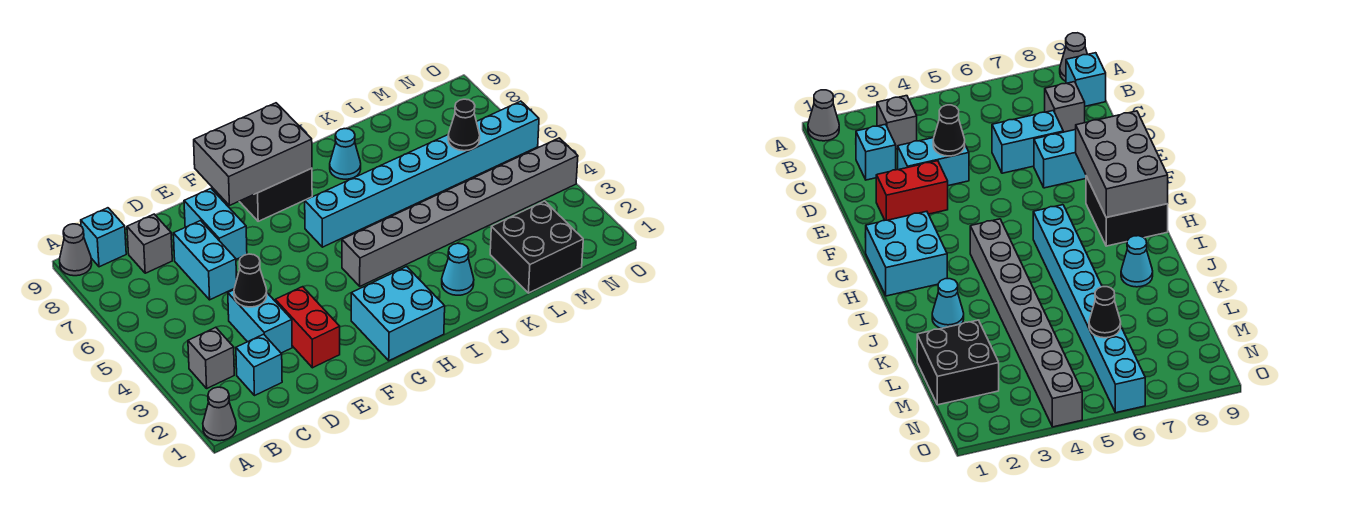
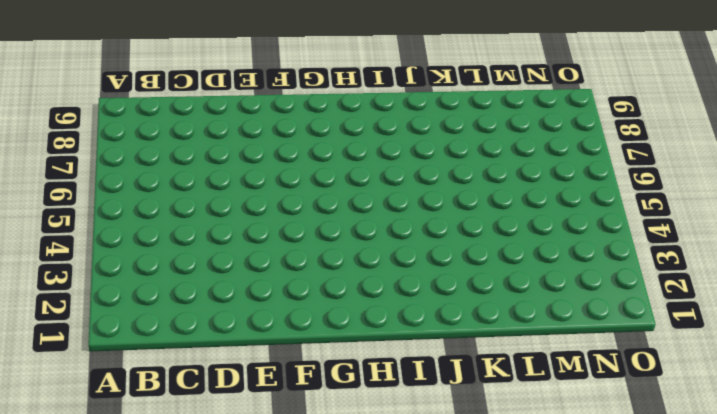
none -> grey 1x1 cone [203,387,236,441]
none -> grey 1x1 cone [60,224,92,276]
none -> grey 1x1 brick [188,327,234,388]

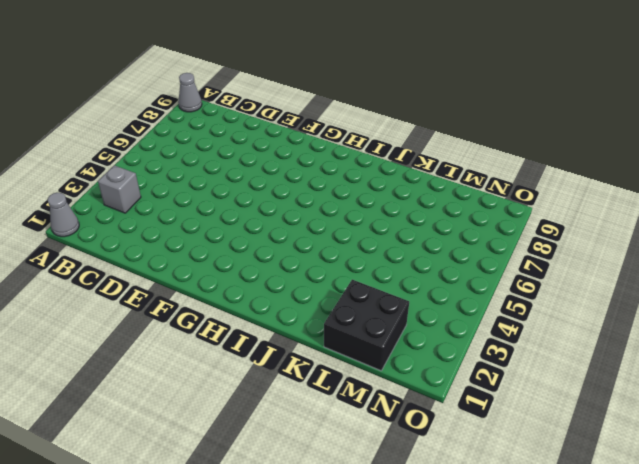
none -> cyan 1x1 brick [81,208,126,267]
none -> cyan 1x1 brick [236,334,282,395]
none -> grey 1x1 brick [127,214,172,273]

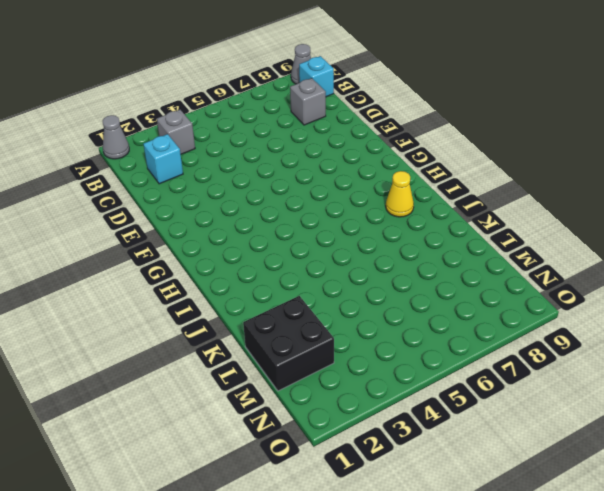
yellow 1x1 cone [386,171,414,217] -> none
none -> cyan 1x2 brick [228,290,292,353]
none -> cyan 1x2 brick [173,221,237,300]
none -> red 1x2 brick [275,287,340,368]

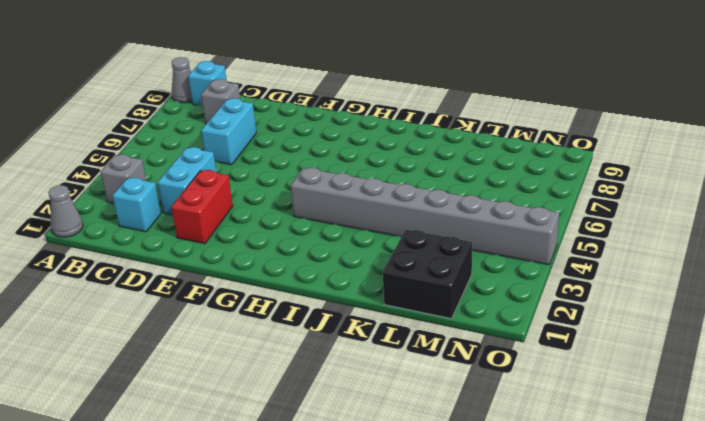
none -> cyan 1x2 brick [184,189,247,259]
none -> cyan 2x2 brick [351,266,445,361]
none -> black 2x2 brick [239,168,312,221]

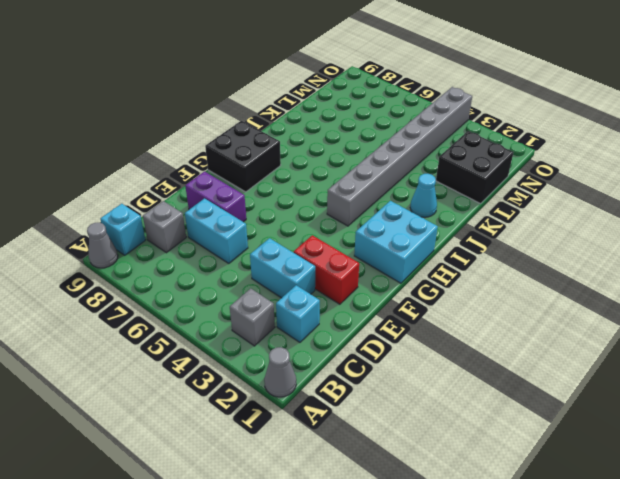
purple 1x2 brick [185,172,246,222] -> cyan 1x2 brick [184,189,247,259]
none -> cyan 1x8 brick [305,101,539,247]
none -> cyan 1x1 cone [330,129,361,179]
none -> black 1x1 cone [234,254,267,307]

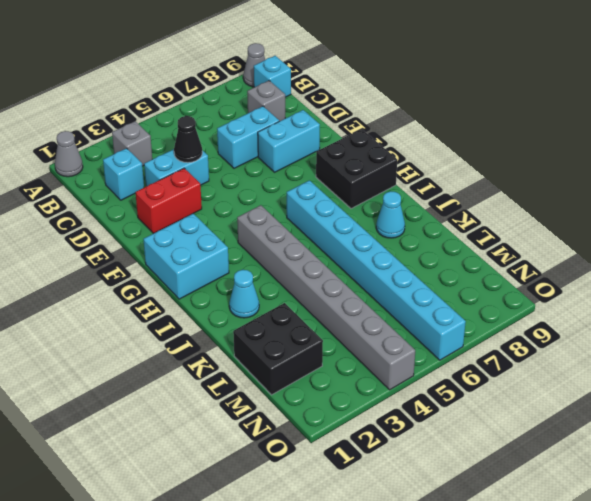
none -> grey 2x3 brick [194,103,312,206]
none -> black 1x1 cone [448,99,480,151]

